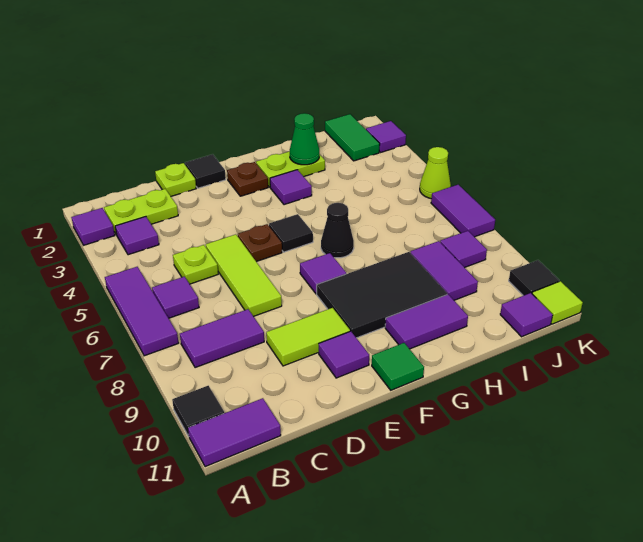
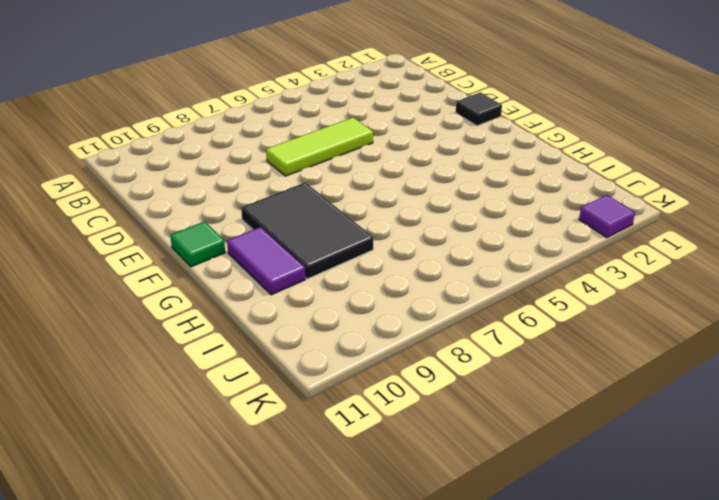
none -> purple 1x1 tile [71,208,115,245]
none -> purple 1x3 tile [105,267,179,356]
none -> black 1x1 tile [172,386,224,436]
none -> purple 1x2 tile [188,398,281,467]

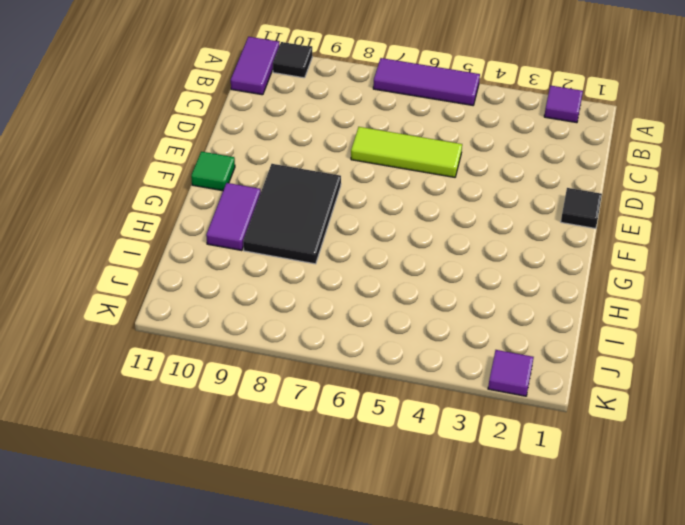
none -> lime 1x2 plate [104,189,178,235]
none -> purple 1x1 tile [115,217,159,255]
none -> purple 1x1 tile [152,277,199,318]
none -> purple 1x2 tile [180,309,264,368]

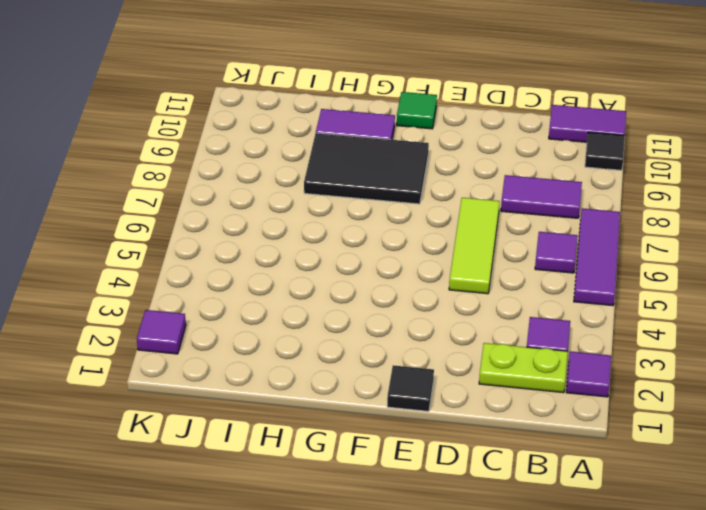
none -> lime 1x1 plate [173,245,218,284]
none -> lime 1x1 plate [155,163,196,196]
none -> lime 1x2 tile [266,308,350,366]
none -> brown 1x1 plate [238,224,282,262]

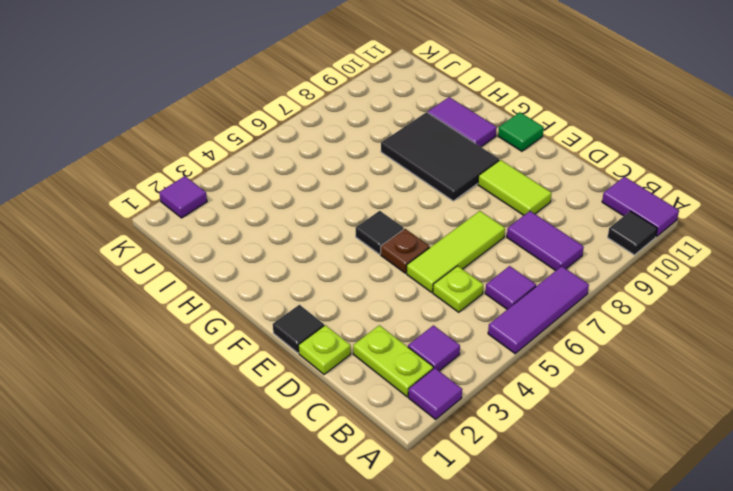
none -> purple 1x1 tile [319,331,369,378]
none -> brown 1x1 plate [227,162,268,196]
none -> purple 1x1 tile [300,253,346,294]
none -> lime 1x2 plate [256,151,325,187]

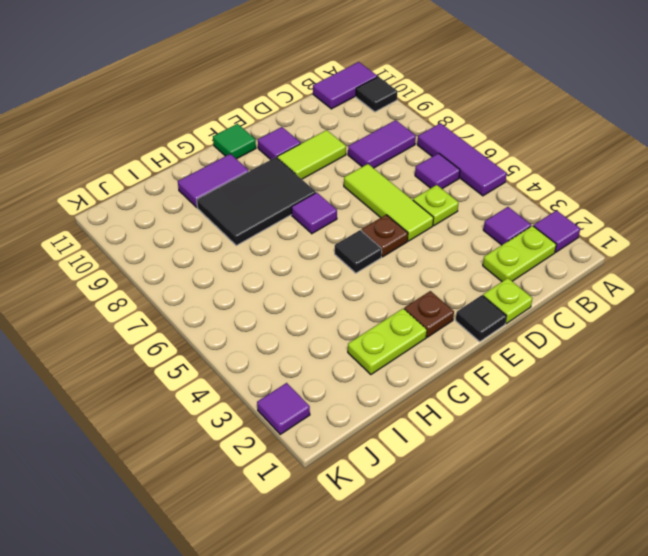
none -> purple 1x1 tile [270,170,312,205]
none -> black 1x1 cone [321,203,354,258]
none -> purple 1x2 tile [410,241,478,300]
none -> green 1x2 tile [325,114,380,161]

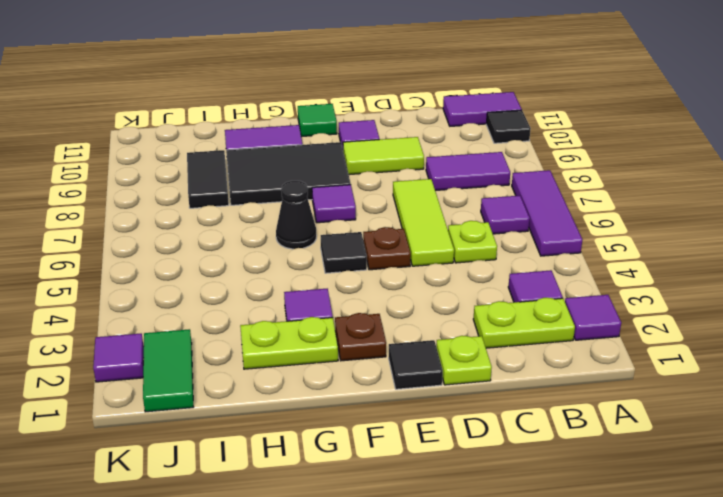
black 1x2 tile [187,150,229,208] -> purple 1x2 tile [410,241,478,300]
none -> purple 1x1 tile [440,231,487,268]
none -> purple 1x1 tile [500,293,553,337]
none -> lime 1x1 cone [420,147,451,199]
none -> purple 1x2 tile [431,185,495,237]

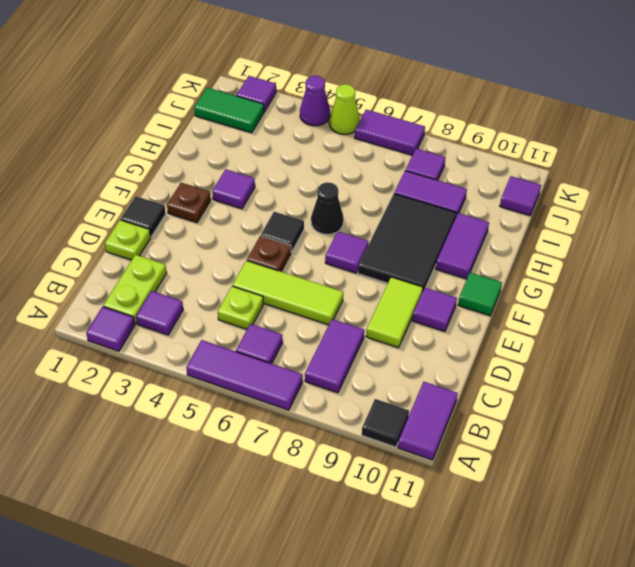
purple 1x1 cone [300,76,330,126] -> none
none -> lime 1x2 plate [256,151,325,187]
none -> black 1x1 tile [509,260,559,296]
none -> lime 1x1 tile [532,281,583,324]
none -> green 1x1 cone [290,113,319,165]

